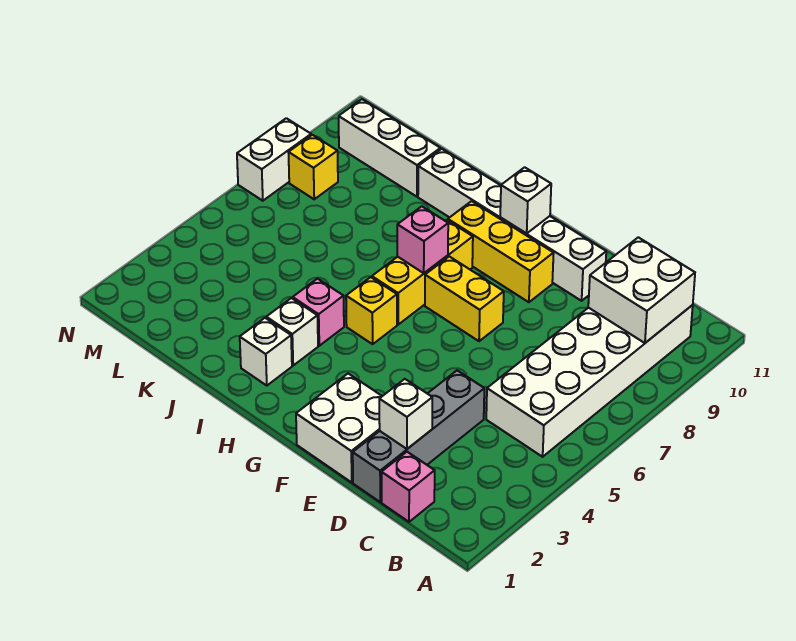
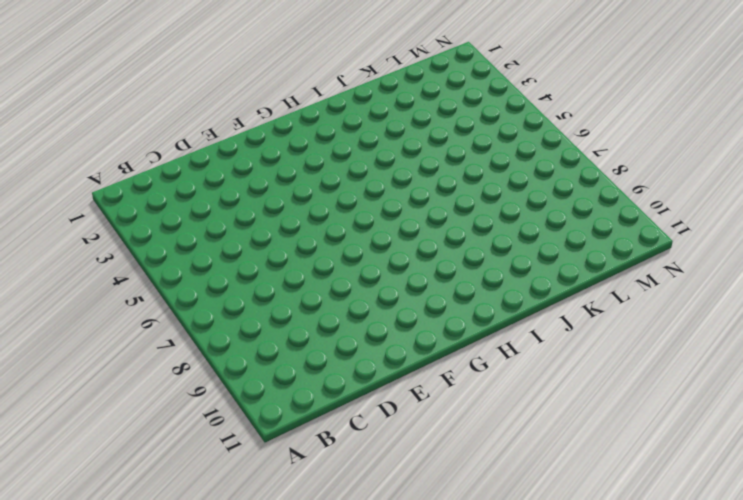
none -> white 2x6 brick [486,305,693,457]
none -> pink 1x1 brick [382,452,435,522]
none -> grey 1x4 brick [353,370,484,502]

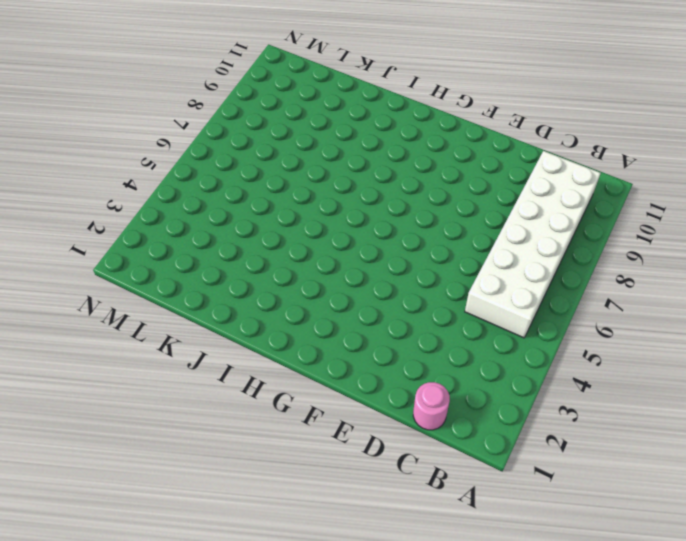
pink 1x1 round brick [413,382,450,430] -> pink 1x1 brick [382,452,435,522]
none -> grey 1x4 brick [353,370,484,502]
none -> white 2x2 brick [296,374,382,482]
none -> white 1x6 brick [418,149,606,301]

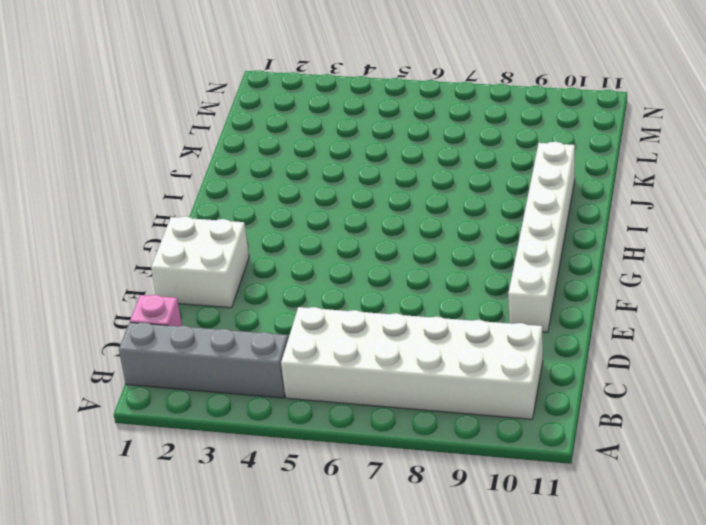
grey 1x4 brick [119,322,288,398] -> grey 1x4 brick moved to [353,370,484,502]
none -> yellow 1x2 brick [425,256,504,341]
none -> yellow 1x3 brick [448,201,554,302]
none -> yellow 1x1 brick [346,277,397,344]

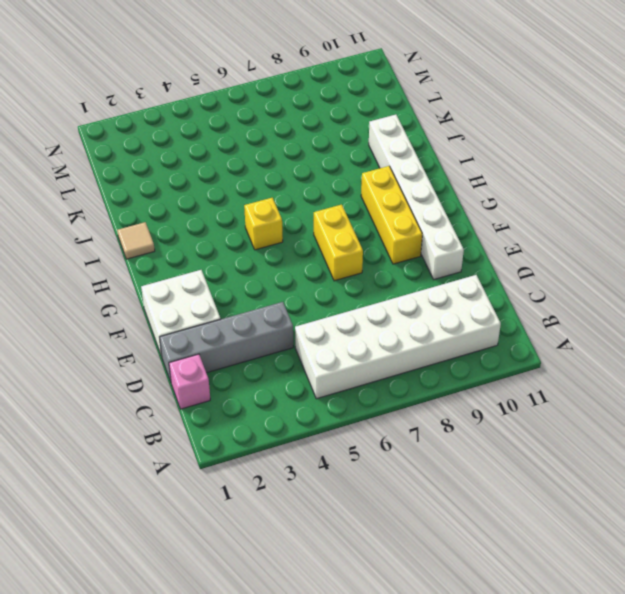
tan 1x1 tile [117,222,155,259] -> none
none -> yellow 1x3 brick [372,220,473,324]
none -> white 1x1 brick [240,318,292,386]
none -> white 1x1 brick [266,298,318,365]

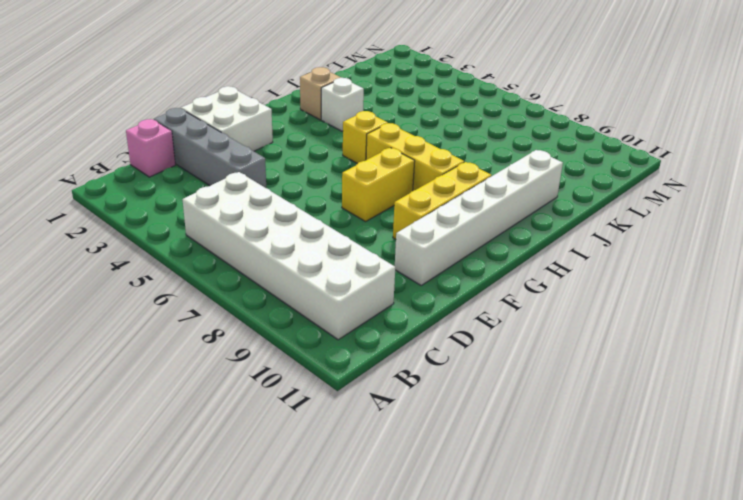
tan 1x1 brick [300,67,341,120] -> white 1x1 brick [240,318,292,386]
none -> pink 1x1 brick [293,279,344,346]
none -> white 1x3 brick [339,99,440,197]
none -> yellow 1x1 brick [288,135,338,199]

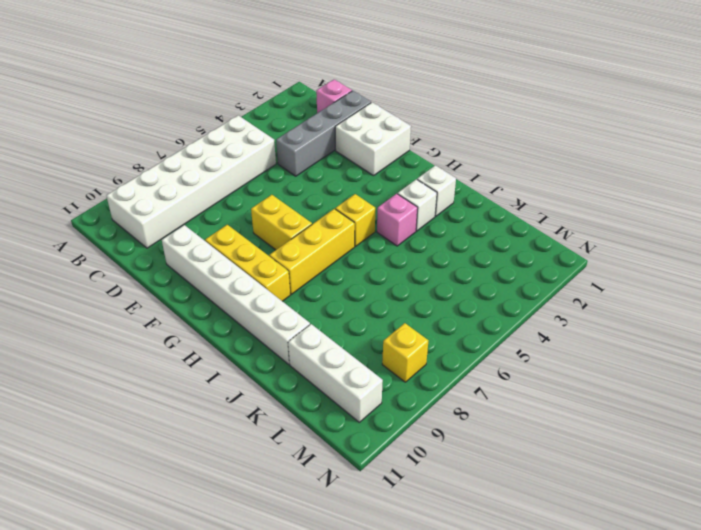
none -> white 1x2 brick [237,118,311,201]
none -> white 2x2 brick [588,237,695,343]
none -> white 1x1 brick [379,379,432,449]

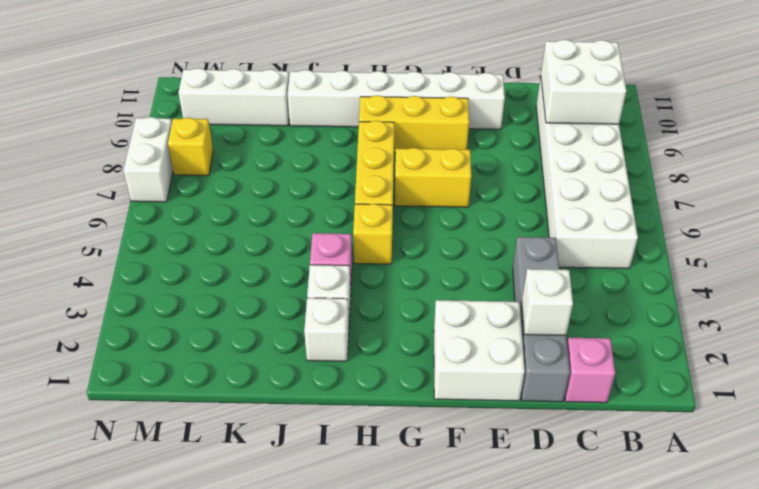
none -> white 1x1 brick [500,167,551,234]
none -> pink 1x1 brick [397,206,448,273]

